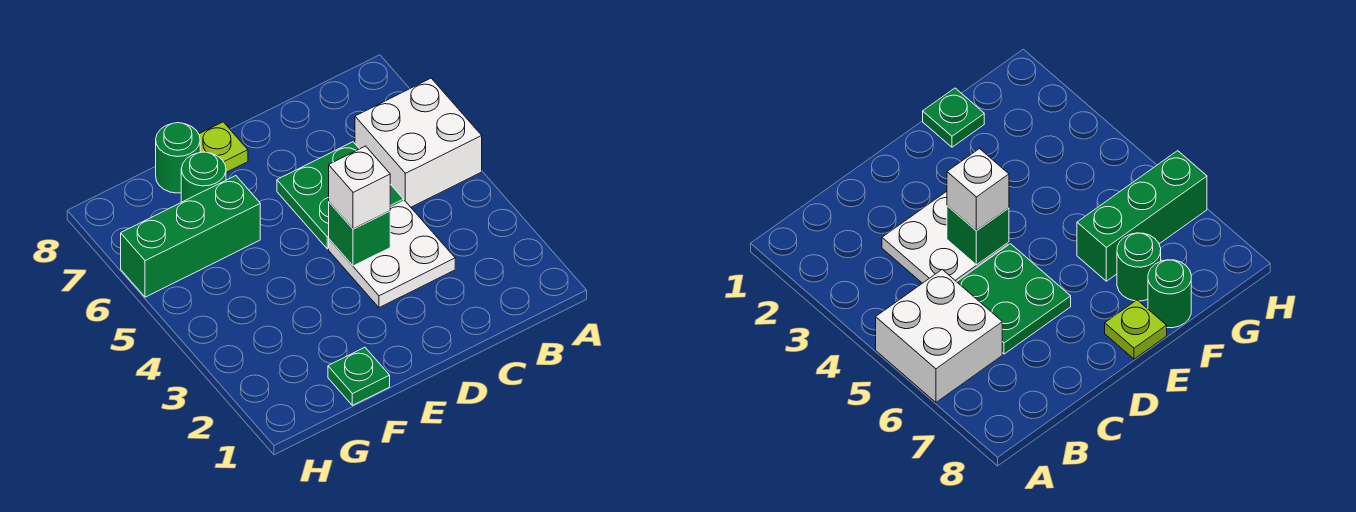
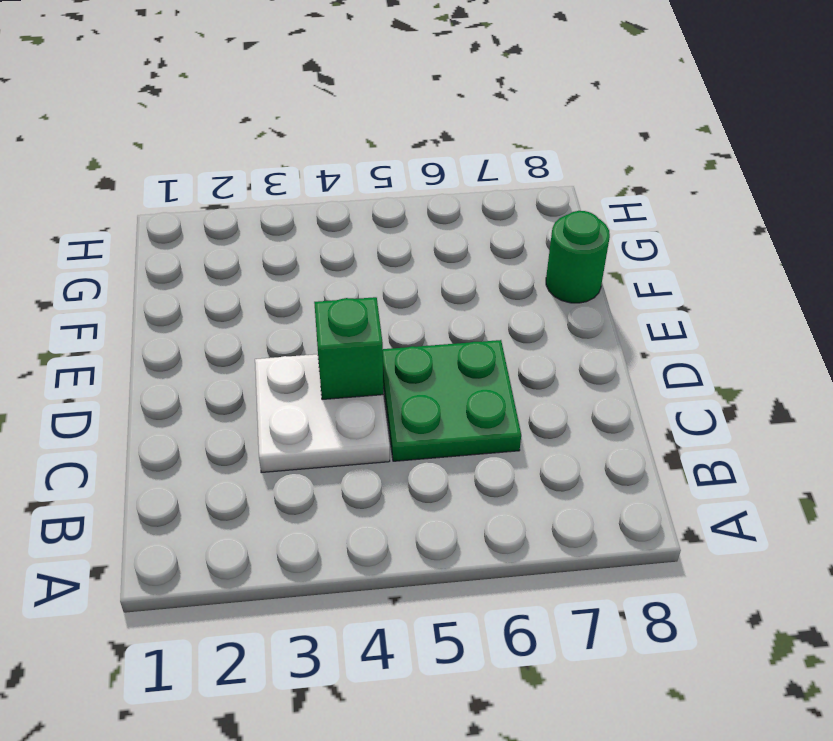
none -> white 2x2 brick [355,78,482,207]
none -> lime 1x1 plate [199,122,248,172]

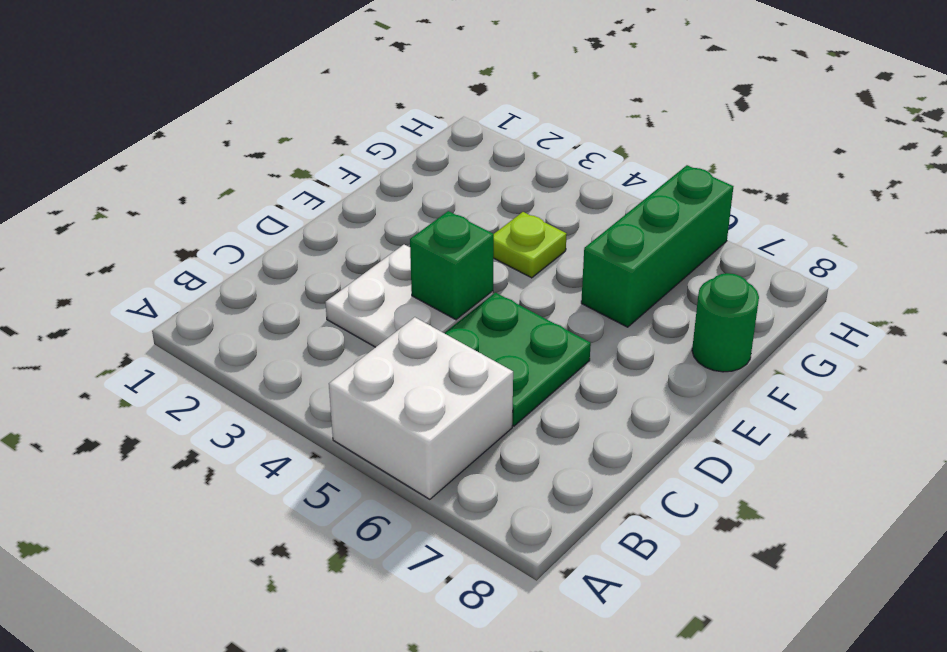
lime 1x1 plate [493,212,567,278] -> lime 1x1 plate moved to [199,122,248,172]
none -> green 1x1 plate [328,347,390,405]
none -> green 1x1 round brick [181,152,226,202]

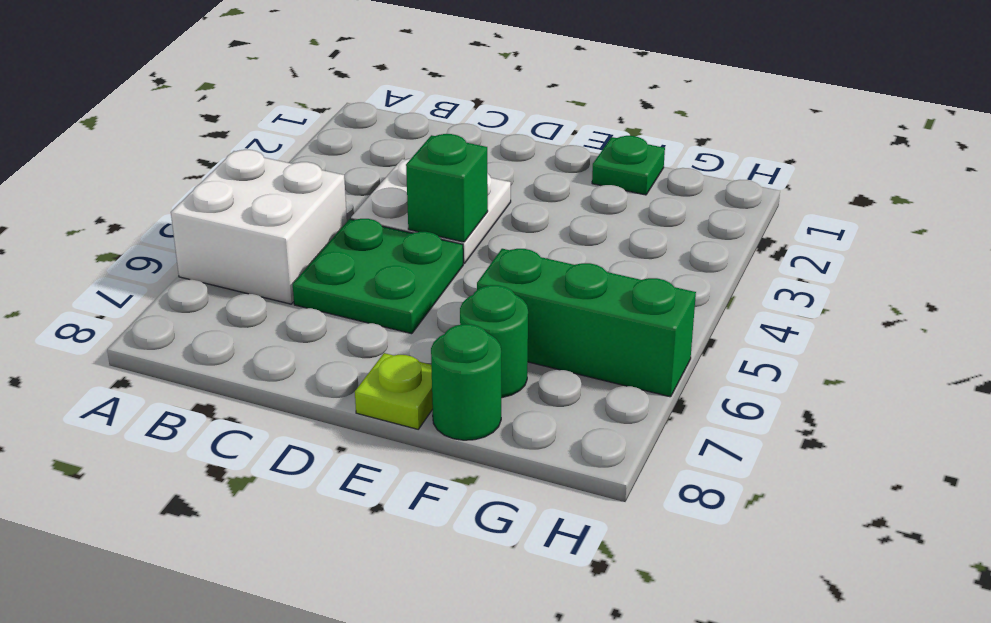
none -> white 1x1 brick [329,146,390,229]

